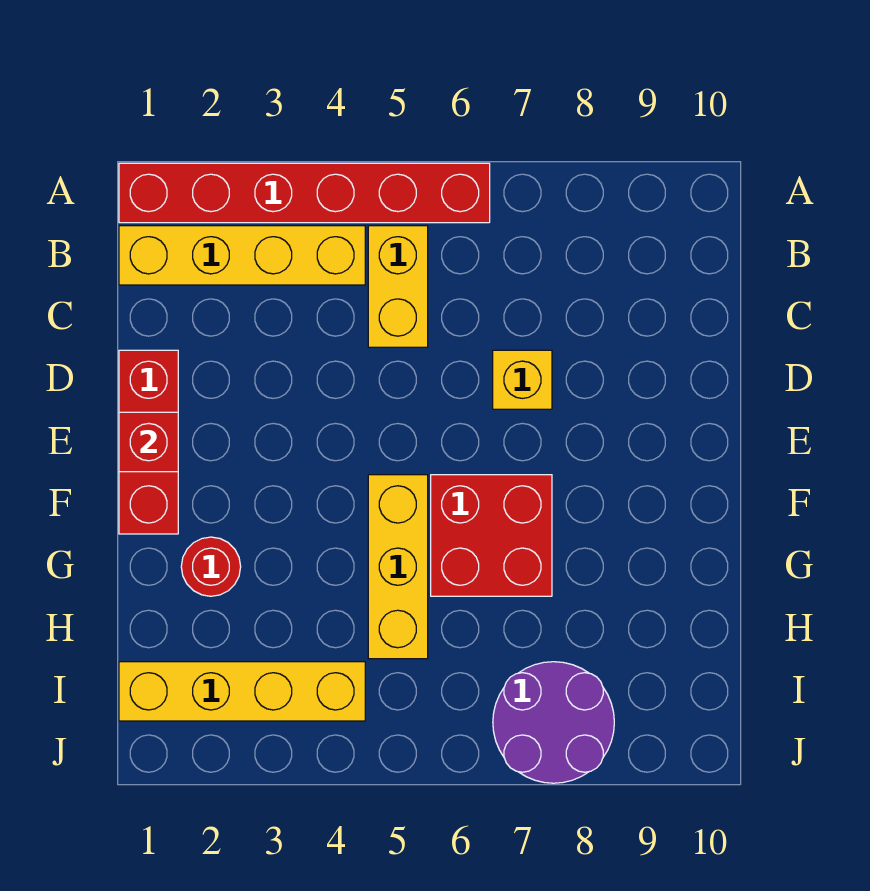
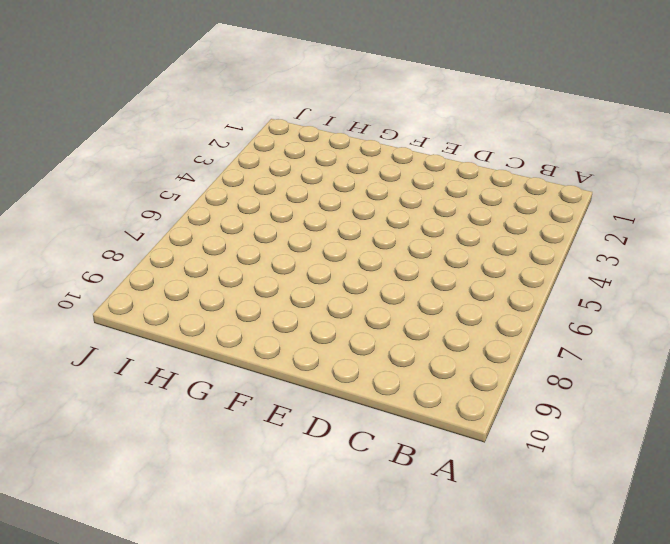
none -> red 1x6 brick [119,163,490,223]
none -> yellow 1x4 brick [119,226,365,285]

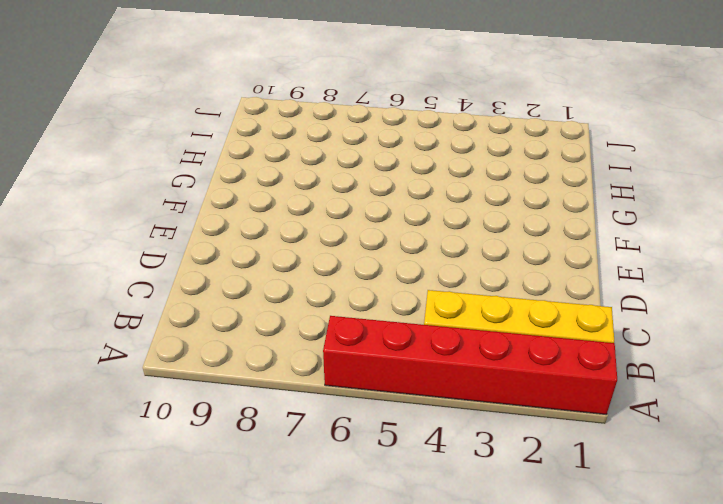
none -> yellow 1x2 brick [368,226,428,347]
none -> red 1x3 brick [119,350,178,534]

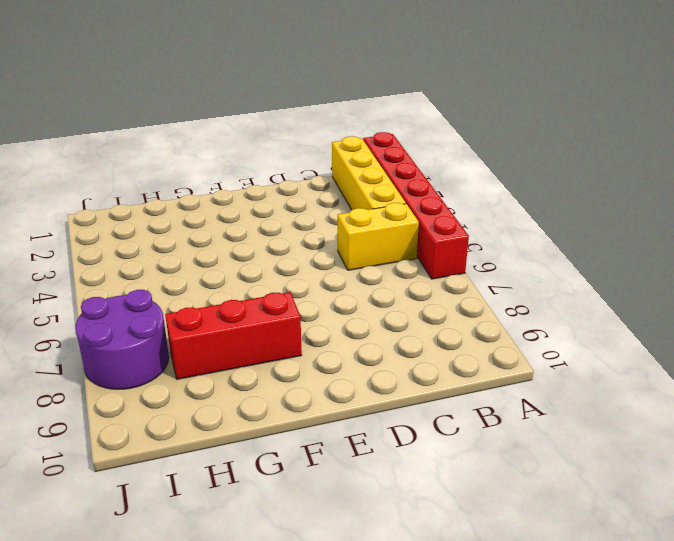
red 1x3 brick [165,292,302,379] -> red 1x3 brick moved to [119,350,178,534]
none -> yellow 1x1 brick [493,350,552,409]
none -> yellow 1x3 brick [368,475,428,659]

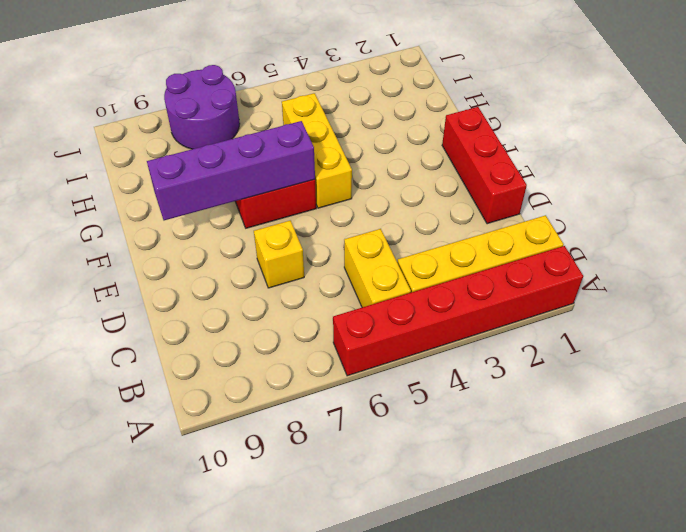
purple 1x4 brick [147,121,315,220] -> none
none -> red 1x1 round brick [181,537,241,596]
none -> yellow 1x4 brick [119,662,365,721]

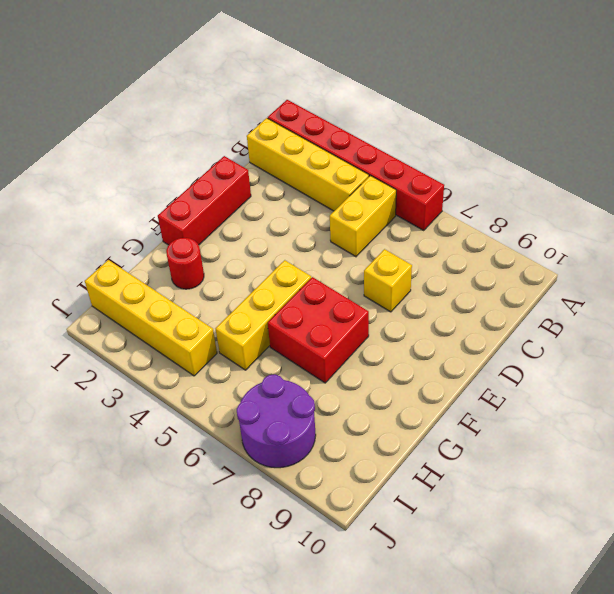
none -> red 1x1 brick [119,412,178,472]

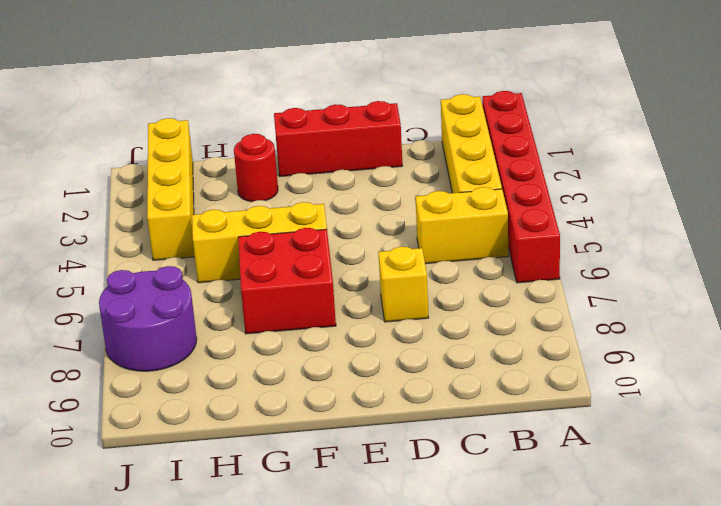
none -> red 1x1 brick [119,412,178,472]

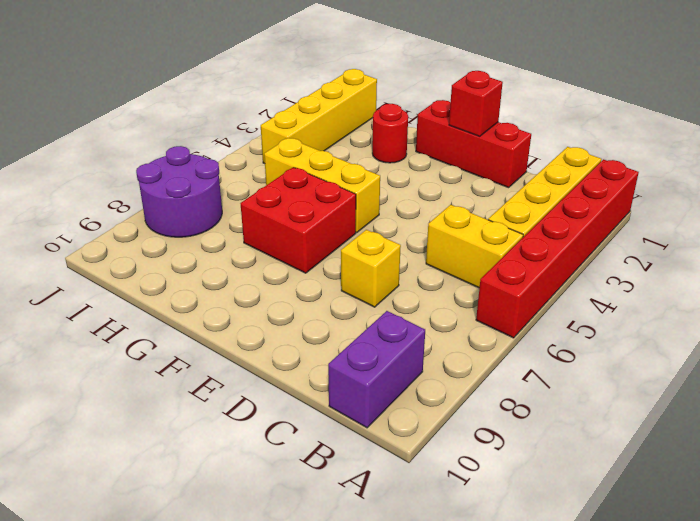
purple 1x2 brick [328,311,425,428] -> none

